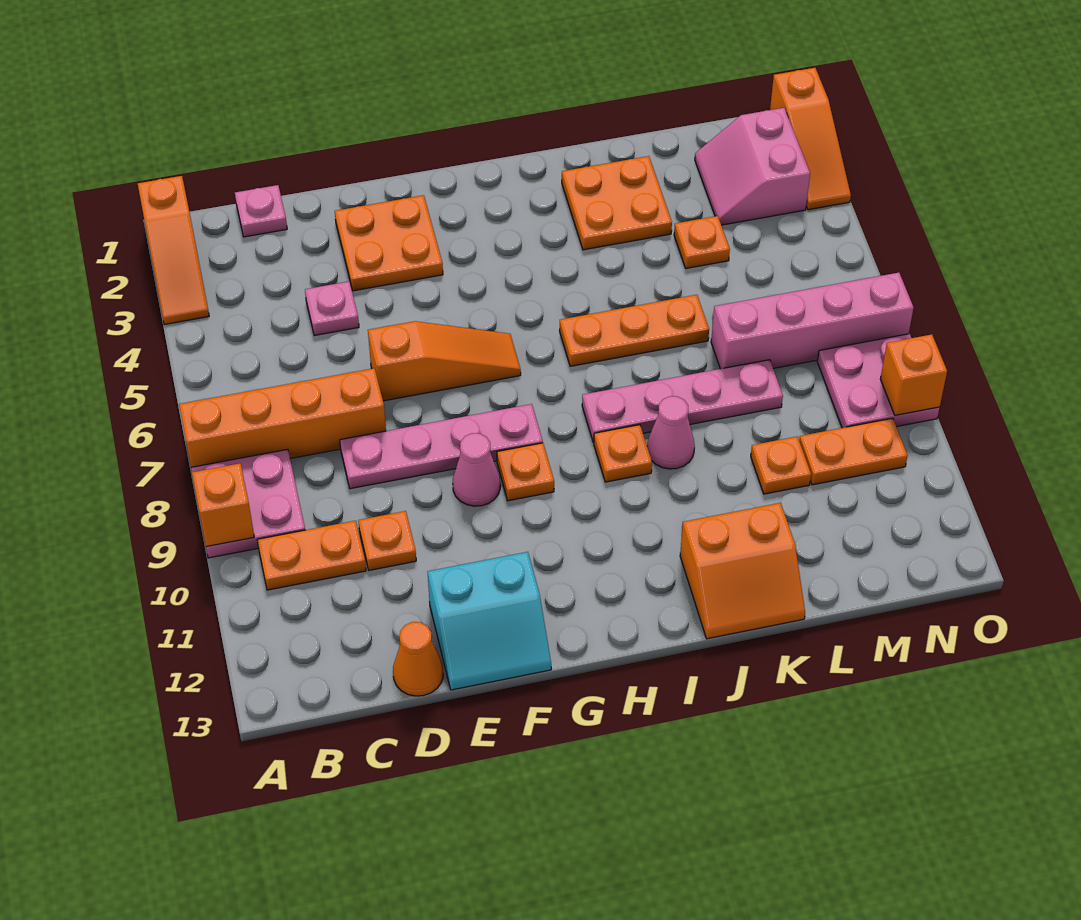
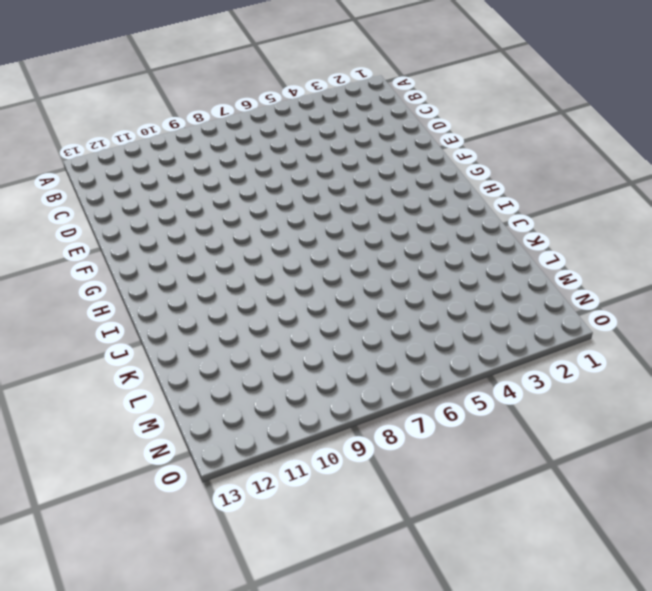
none -> orange 1x3 slope [138,176,209,325]
none -> orange 1x4 brick [179,368,386,467]
none -> pink 2x2 plate [191,449,305,558]

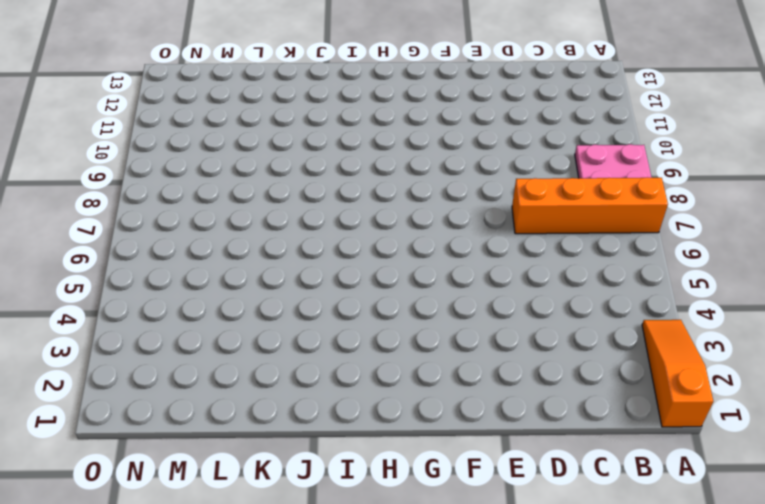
none -> orange 1x2 plate [257,521,366,590]
none -> pink 1x1 plate [235,185,287,237]
none -> pink 1x1 plate [305,282,359,336]

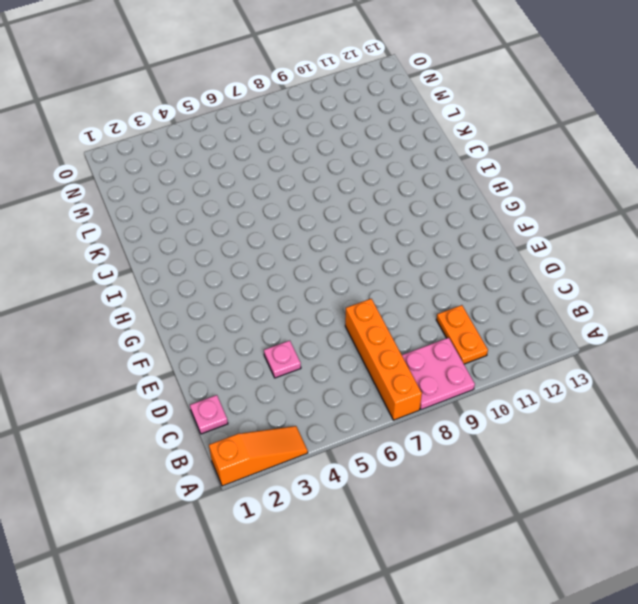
none -> pink 1x4 plate [340,404,543,489]
none -> orange 1x1 plate [358,511,416,570]
none -> orange 1x1 cone [393,622,443,696]

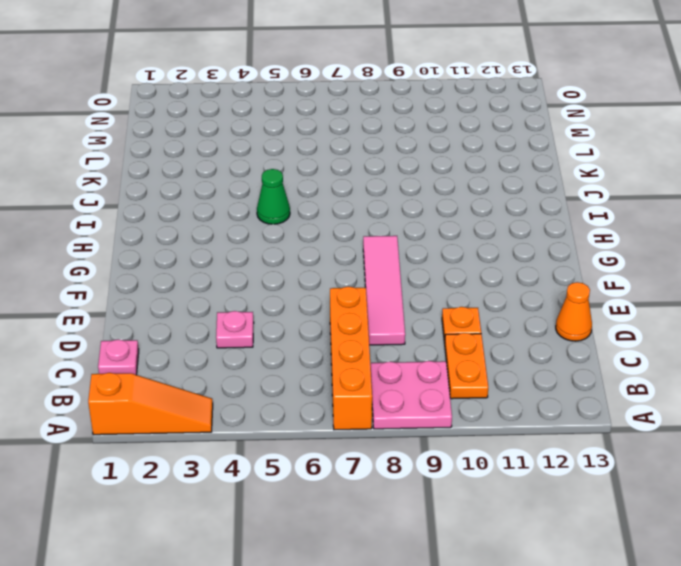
pink 1x4 tile [363,236,405,345] -> pink 1x4 plate [340,404,543,489]
green 1x1 cone [257,169,290,224] -> none
none -> orange 2x2 plate [335,195,443,291]
none -> orange 1x3 slope [368,321,521,401]
none -> cyan 2x2 slope [428,552,551,690]

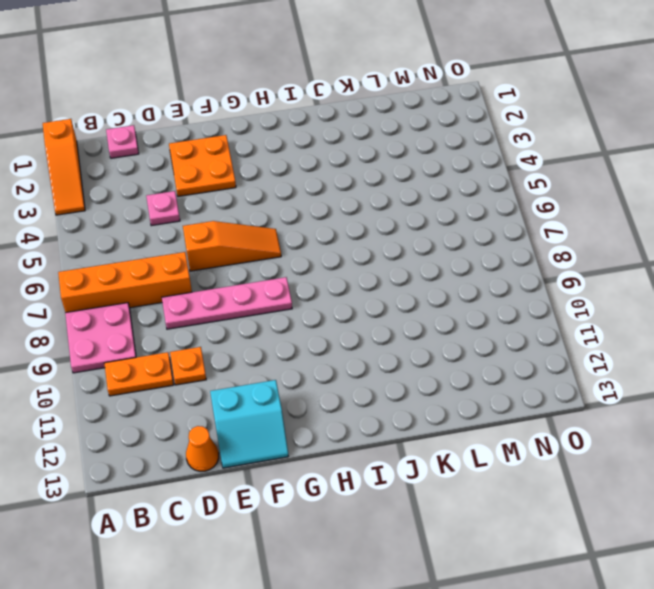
none -> pink 1x1 cone [453,433,500,506]
none -> orange 1x1 plate [497,443,554,501]
none -> orange 1x3 plate [560,295,709,366]

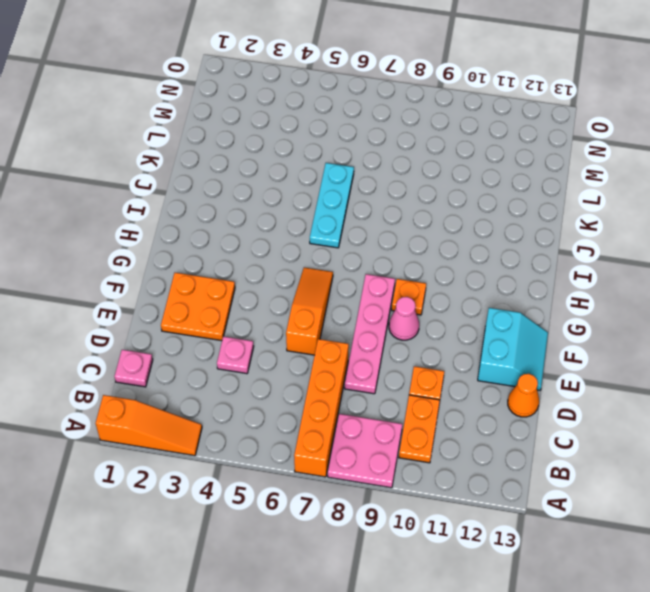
cyan 1x3 plate [310,163,354,248] -> orange 1x3 plate [560,295,709,366]
none -> pink 1x4 plate [582,360,783,443]
none -> orange 1x1 plate [594,425,652,482]
none -> orange 2x2 plate [562,156,672,250]

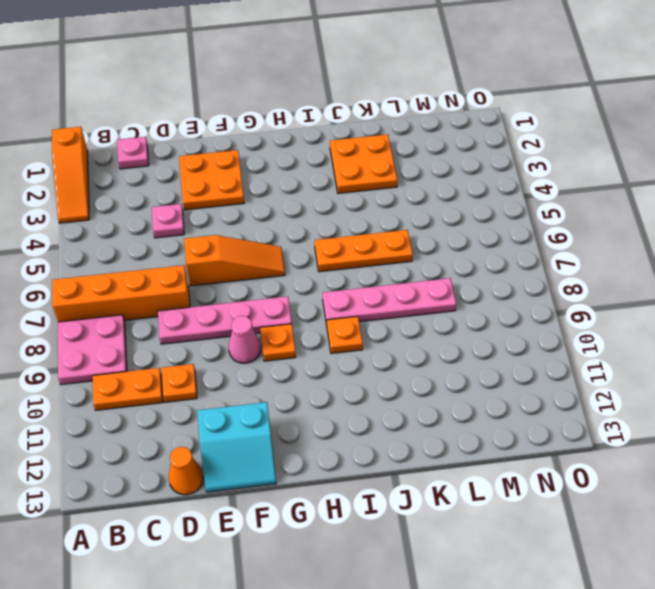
none -> pink 1x1 cone [647,396,695,469]
none -> orange 2x2 slope [680,503,805,639]
none -> orange 1x1 plate [674,216,730,268]

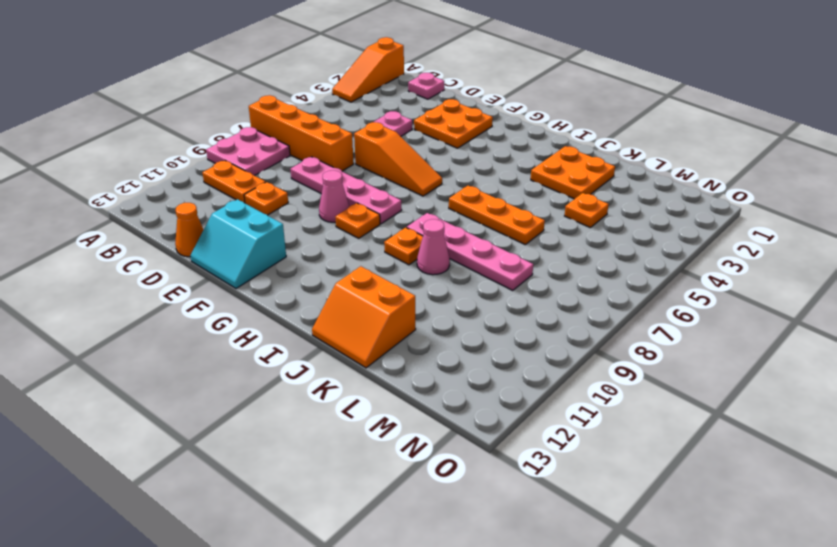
none -> pink 1x4 brick [711,273,914,369]
none -> orange 1x1 plate [751,437,811,494]
none -> pink 2x2 slope [695,108,810,225]

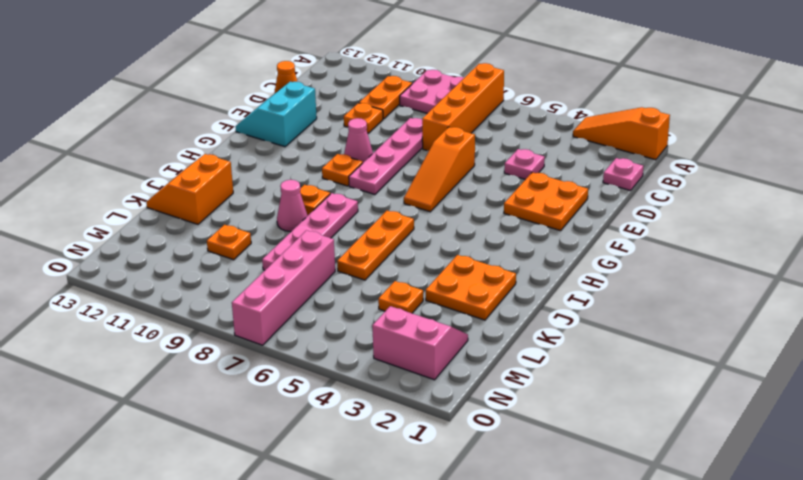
none -> orange 1x2 plate [799,418,907,485]
none -> pink 2x2 plate [817,334,940,428]
none -> orange 1x3 slope [770,68,851,210]

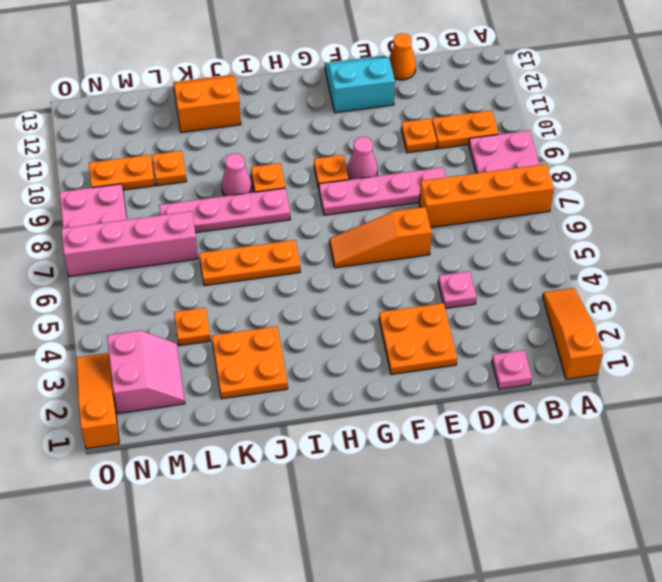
none -> orange 1x1 brick [192,463,254,547]
none -> orange 1x1 brick [880,334,947,415]

